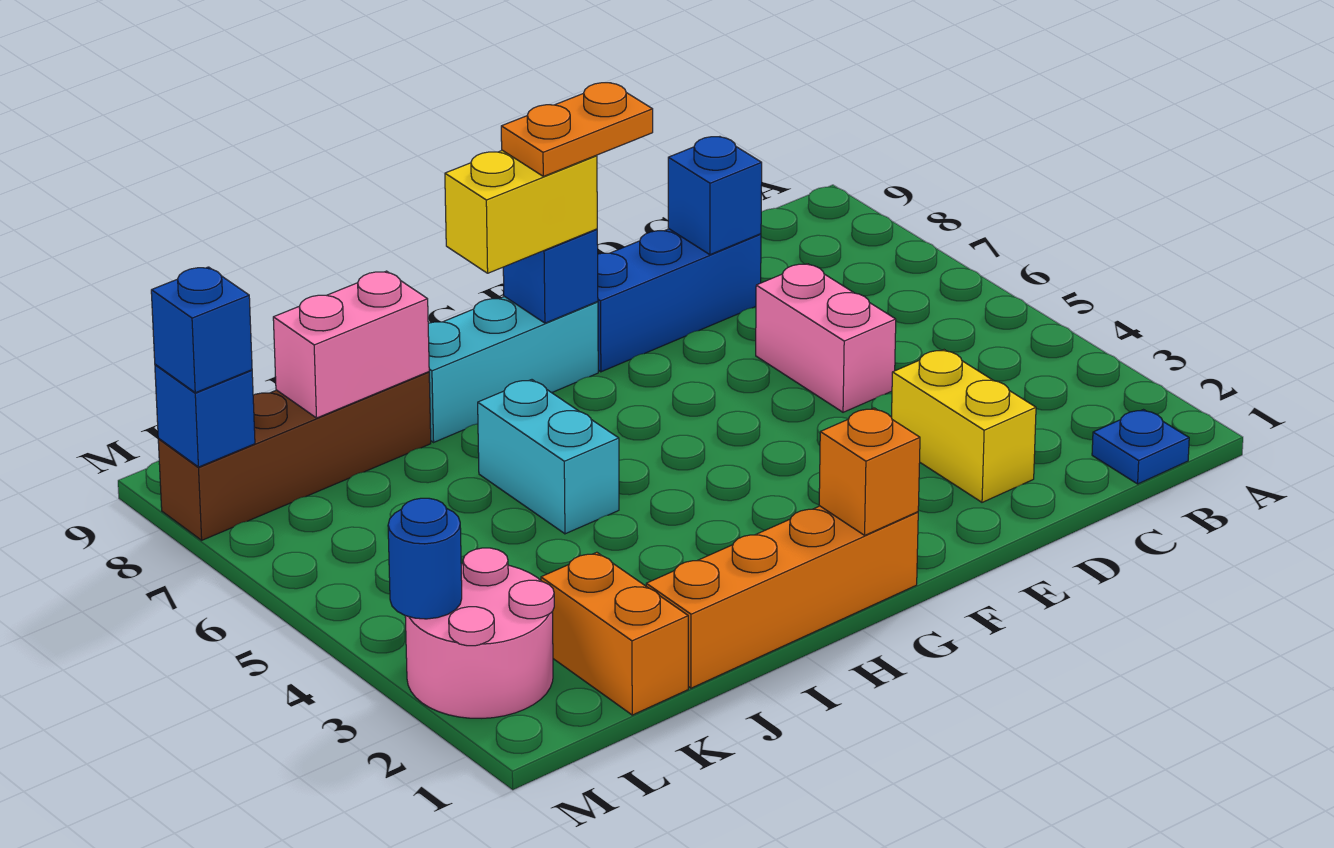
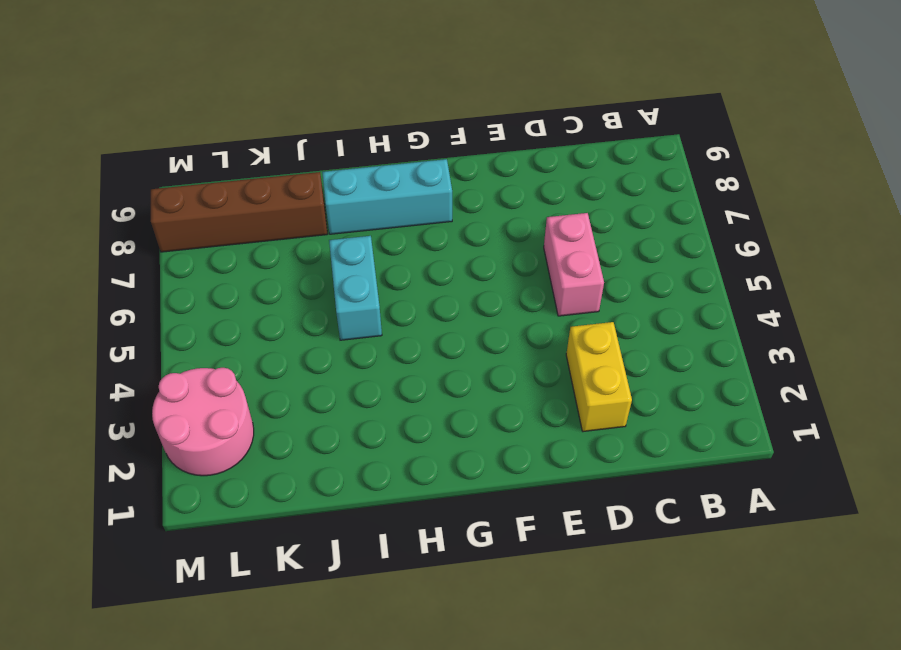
none -> blue 1x1 plate [1092,410,1189,484]
none -> blue 1x3 brick [598,229,761,372]
none -> orange 1x4 brick [646,506,918,688]

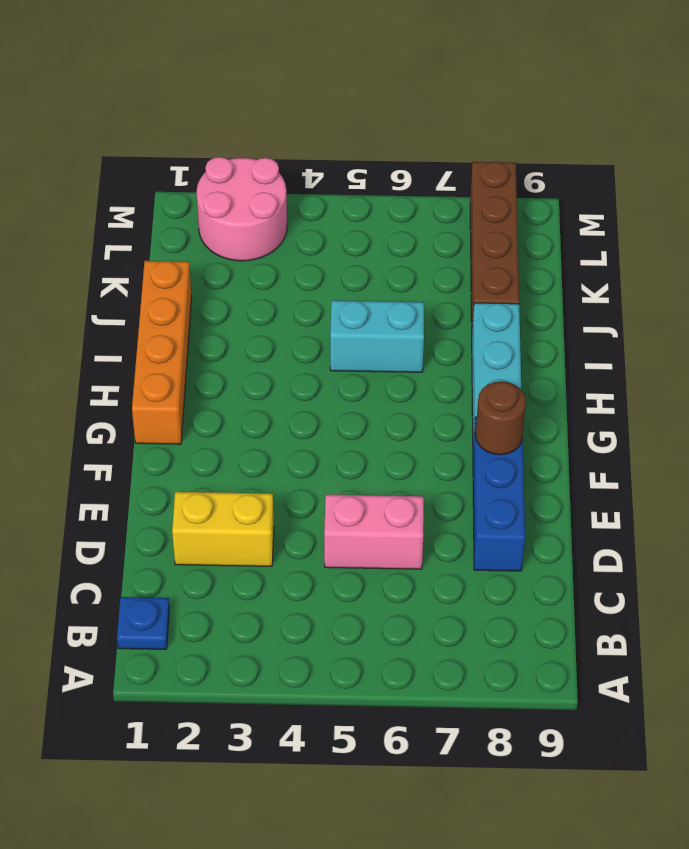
brown 1x1 round brick [476,381,526,455] -> none
none -> orange 1x2 brick [541,552,688,715]
none -> blue 1x1 brick [668,137,762,255]
none -> orange 1x1 brick [819,408,920,535]

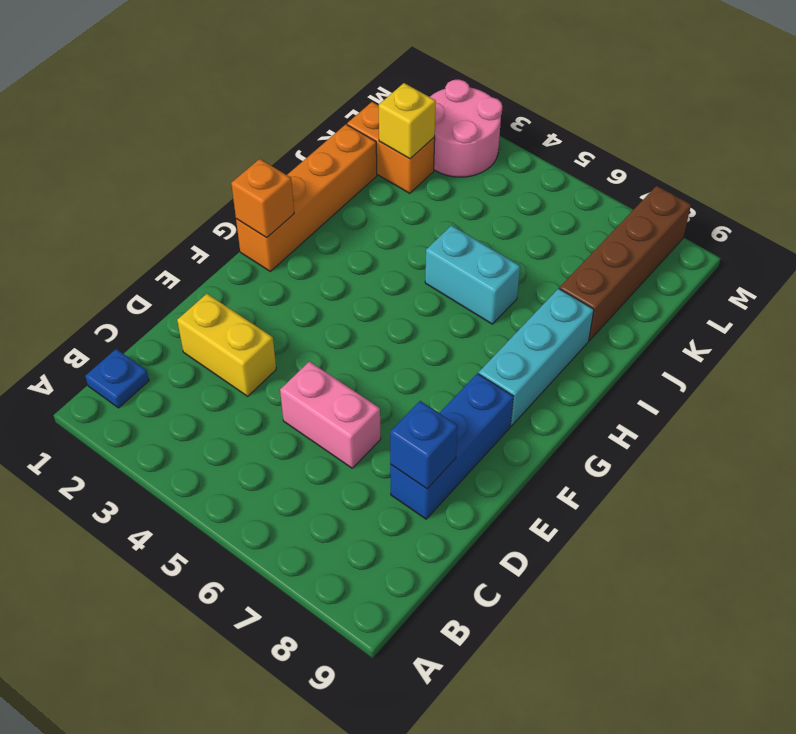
yellow 1x1 brick [379,83,436,159] -> none
none -> blue 1x1 brick [503,229,598,323]
none -> pink 1x2 brick [273,271,429,418]
none -> blue 1x1 round brick [388,498,462,619]

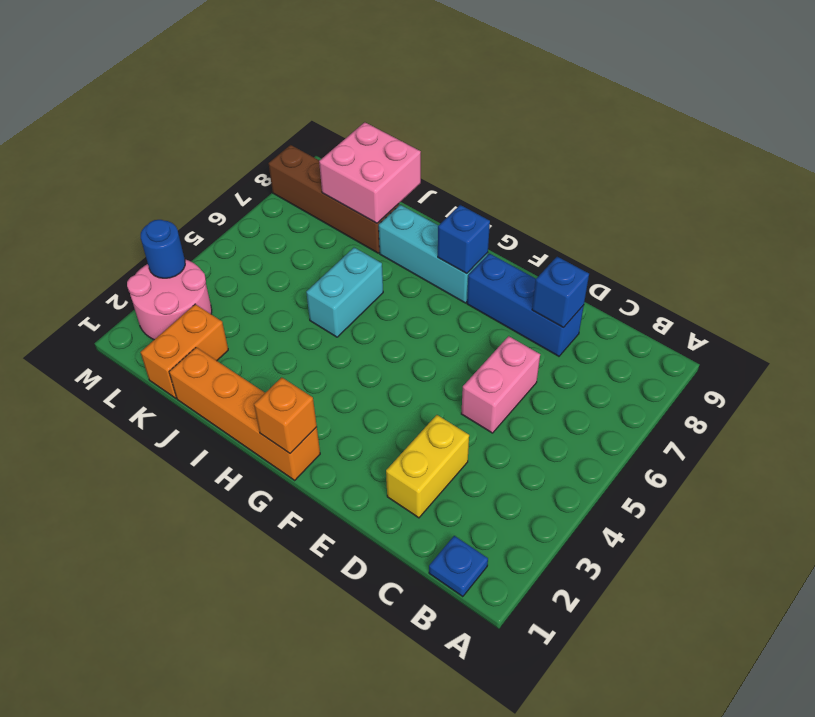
pink 2x2 brick [319,122,421,223] -> pink 1x2 brick [273,271,429,418]
none -> blue 1x1 brick [155,364,255,467]
none -> yellow 1x2 brick [445,150,597,273]
none -> blue 1x1 brick [151,267,252,393]

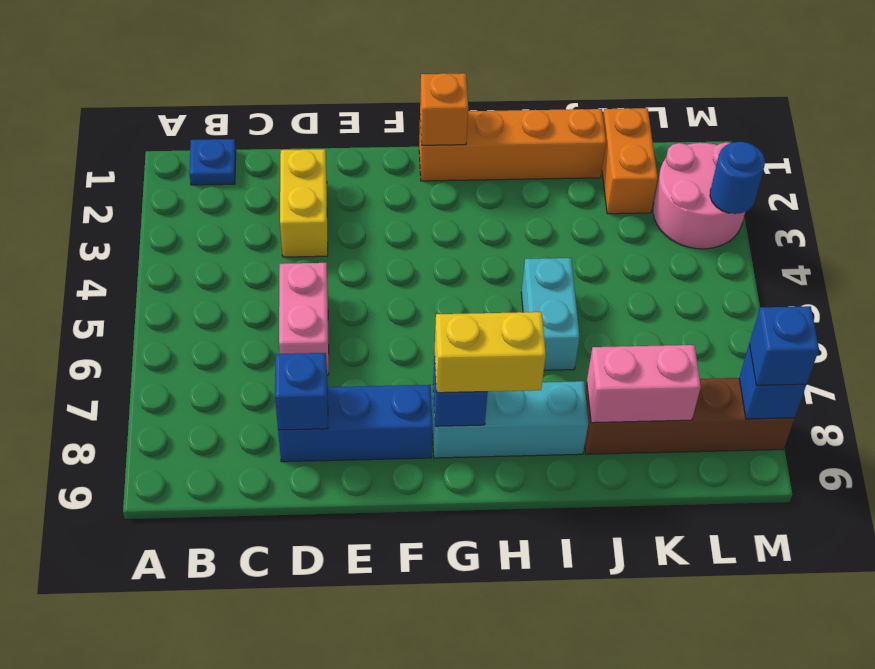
none -> orange 1x2 plate [501,83,653,176]

